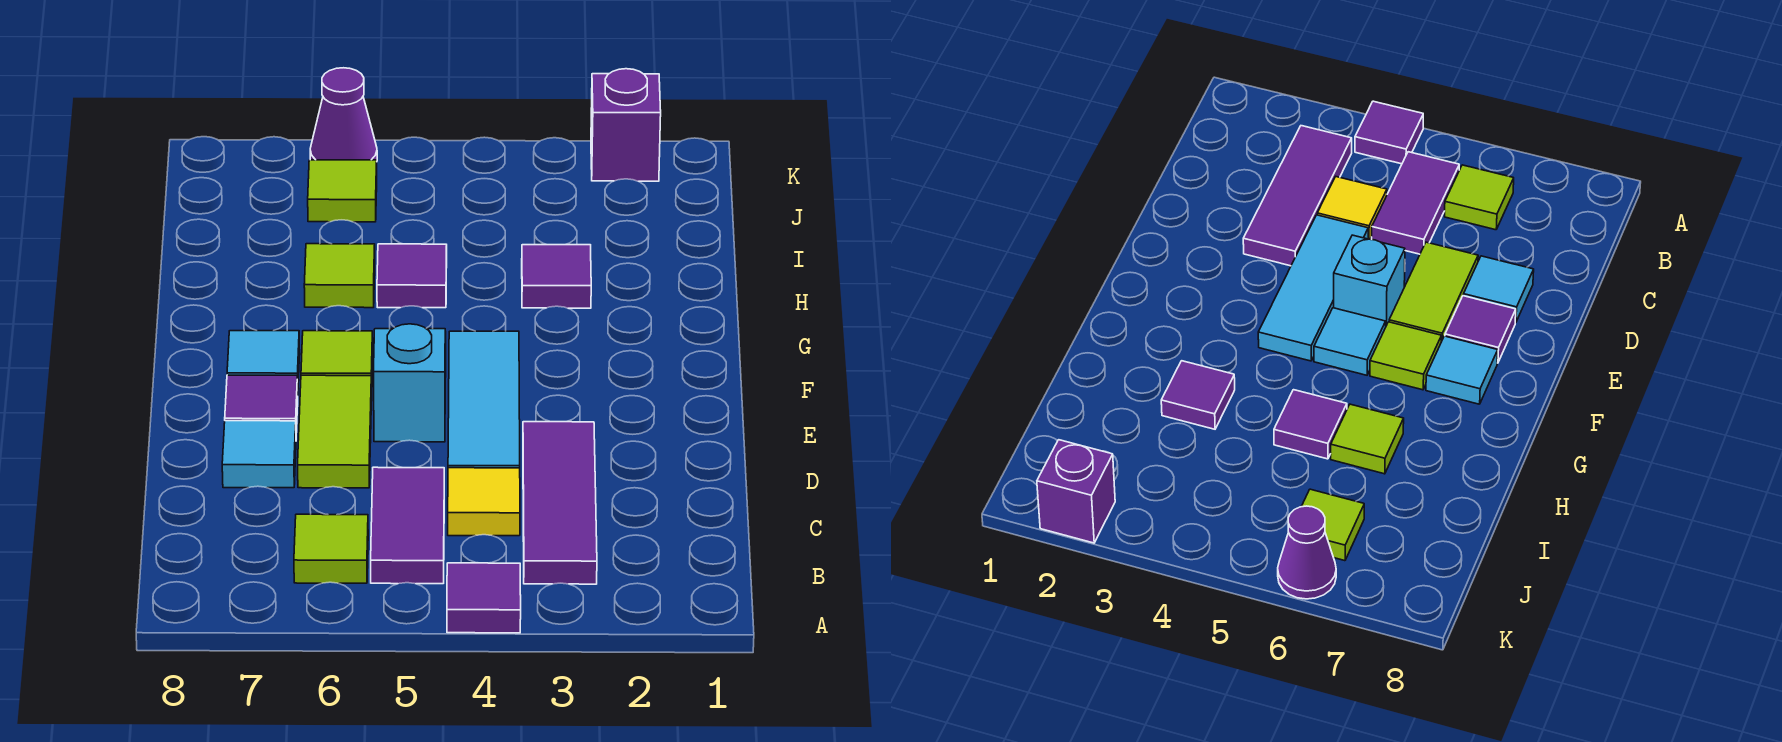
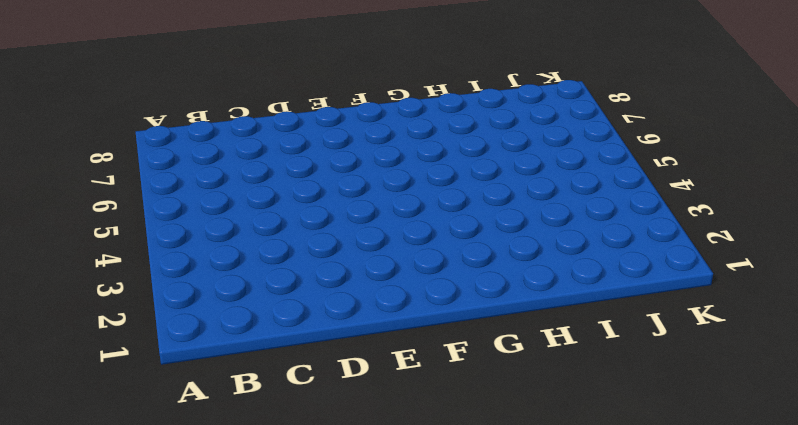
none -> purple 1x1 tile [447,563,521,633]
none -> purple 1x3 tile [523,422,597,584]
none -> purple 1x2 tile [371,467,444,584]

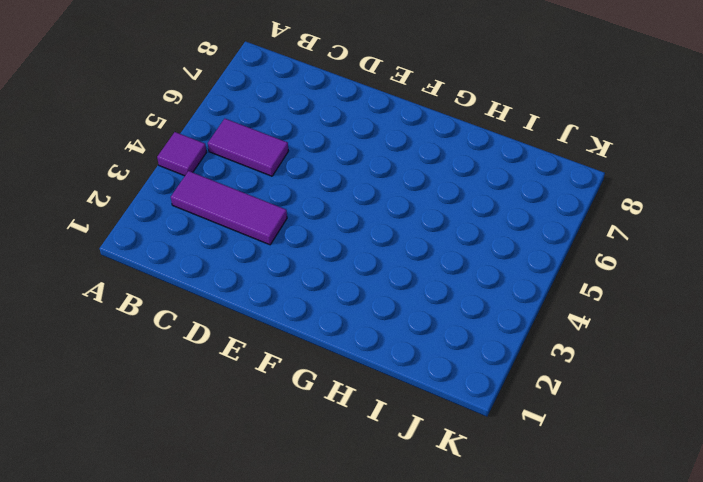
none -> lime 1x1 tile [294,514,368,583]
none -> yellow 1x1 tile [448,468,520,536]
none -> cyan 1x3 tile [448,331,520,468]

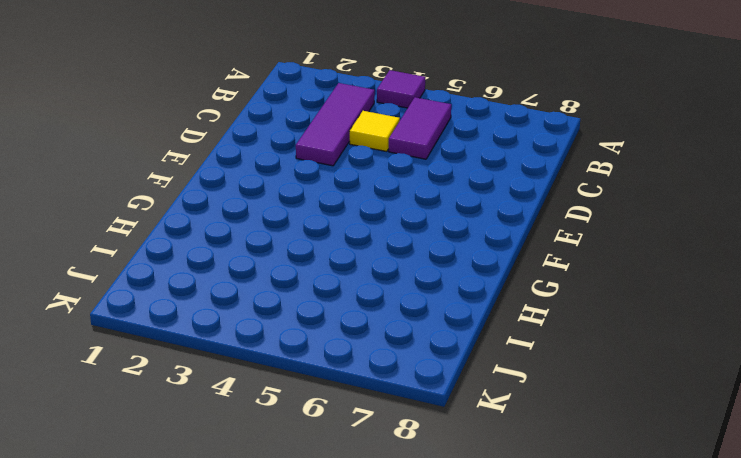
none -> lime 1x1 tile [294,514,368,583]
none -> cyan 1x3 tile [448,331,520,468]
none -> lime 1x2 tile [298,375,372,488]

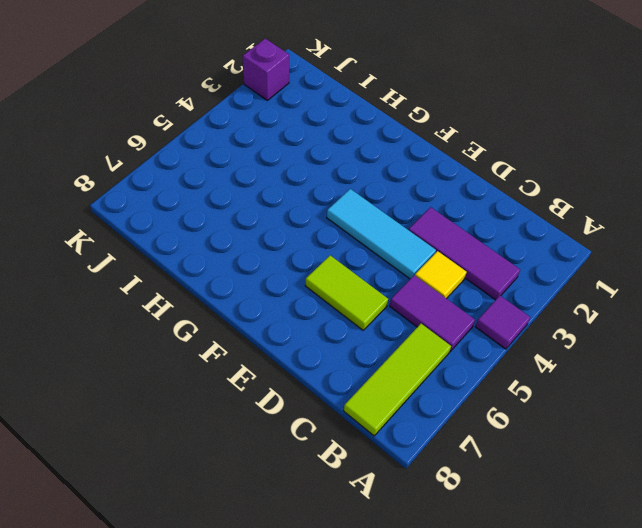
lime 1x3 tile [344,324,451,436] -> lime 1x1 tile [294,514,368,583]
none -> cyan 1x1 tile [222,421,296,488]
none -> cyan 1x1 brick [374,324,445,442]
none -> purple 1x1 tile [225,375,298,433]

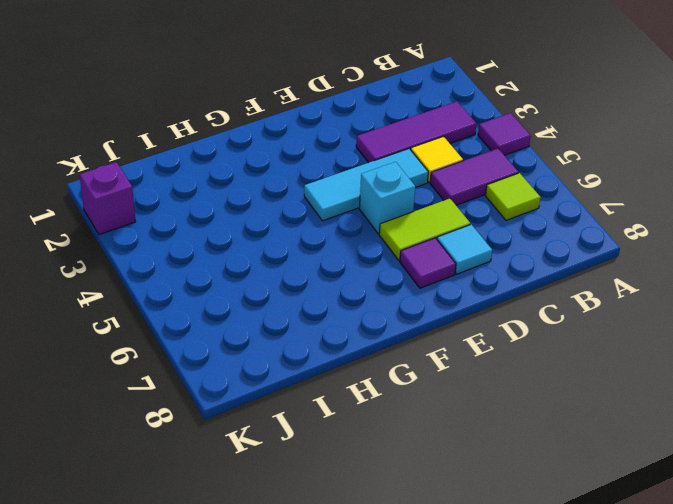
none -> cyan 1x1 tile [1314,308,1386,375]
none -> lime 1x1 tile [301,331,373,391]
none -> cyan 1x1 tile [227,331,300,381]

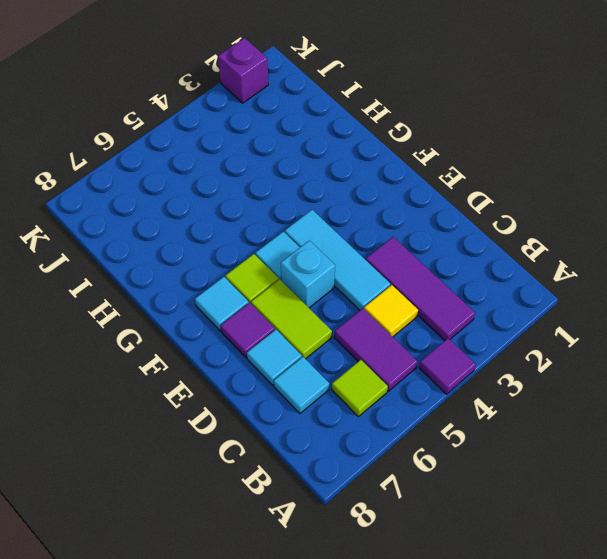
cyan 1x1 tile [274,357,329,413] -> none
none -> purple 1x1 tile [522,245,591,308]
none -> purple 1x1 tile [377,244,447,308]
none -> lime 1x1 tile [304,244,375,308]

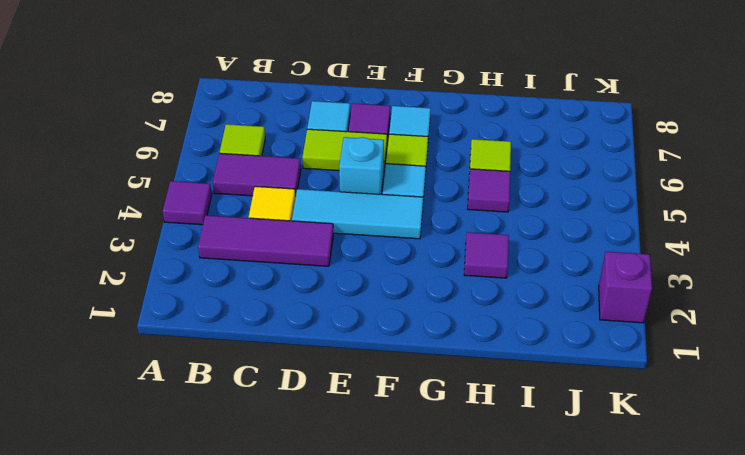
none -> lime 1x1 tile [308,160,377,222]
none -> purple 1x1 cone [310,68,377,160]

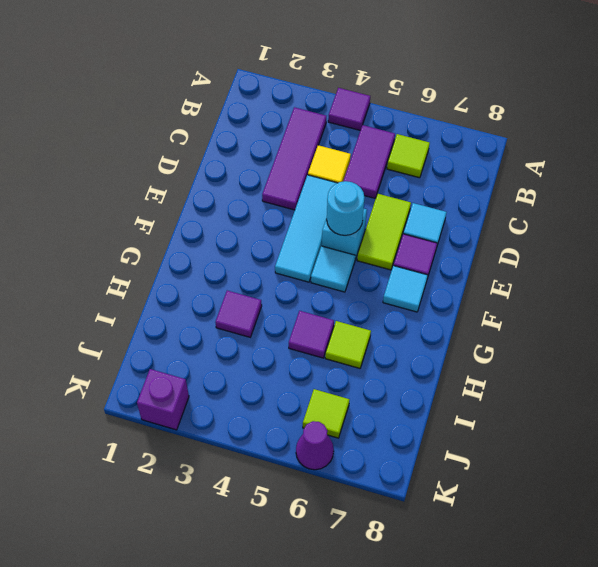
cyan 1x1 round brick [327,181,365,235] -> none
none -> lime 1x1 tile [301,331,373,391]

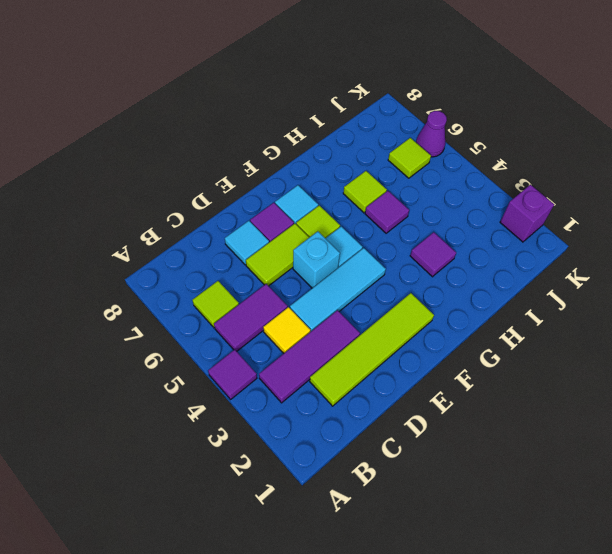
lime 1x4 tile [310,293,434,406] -> none

